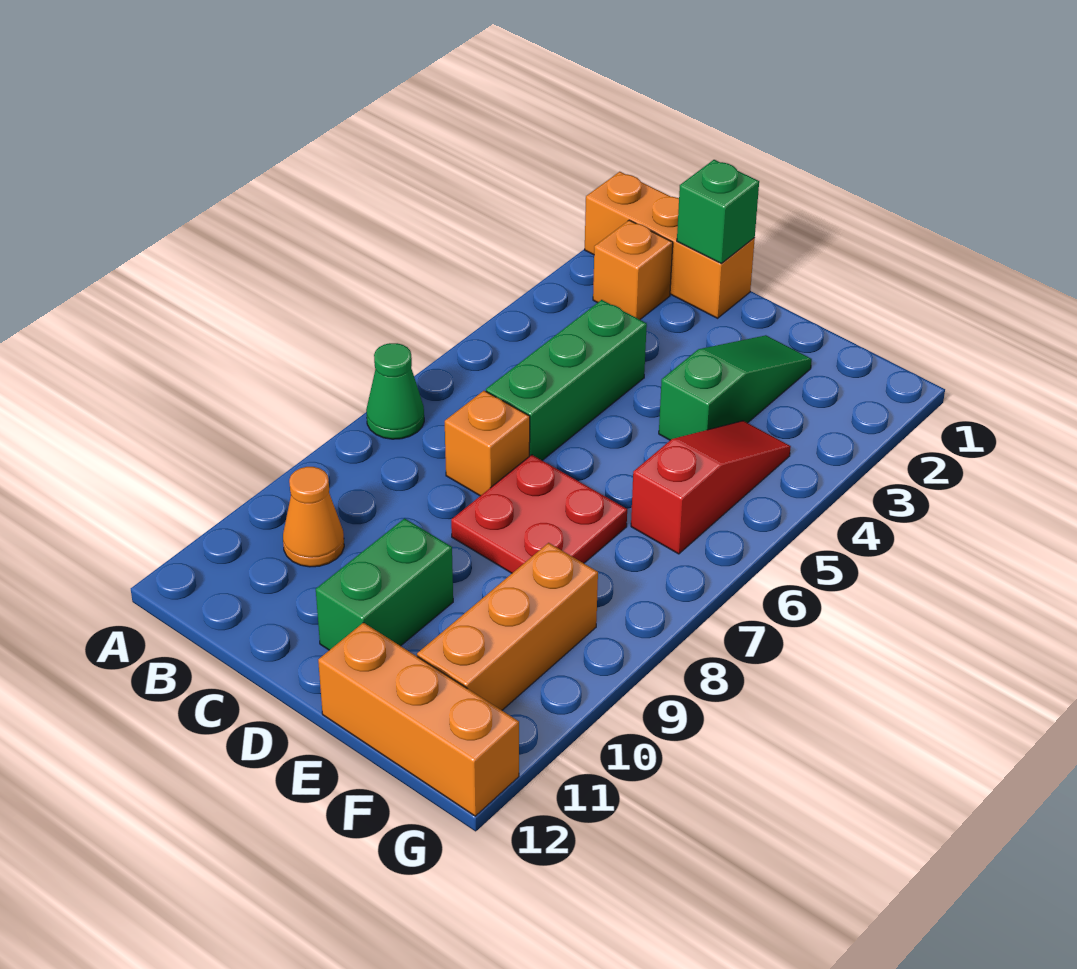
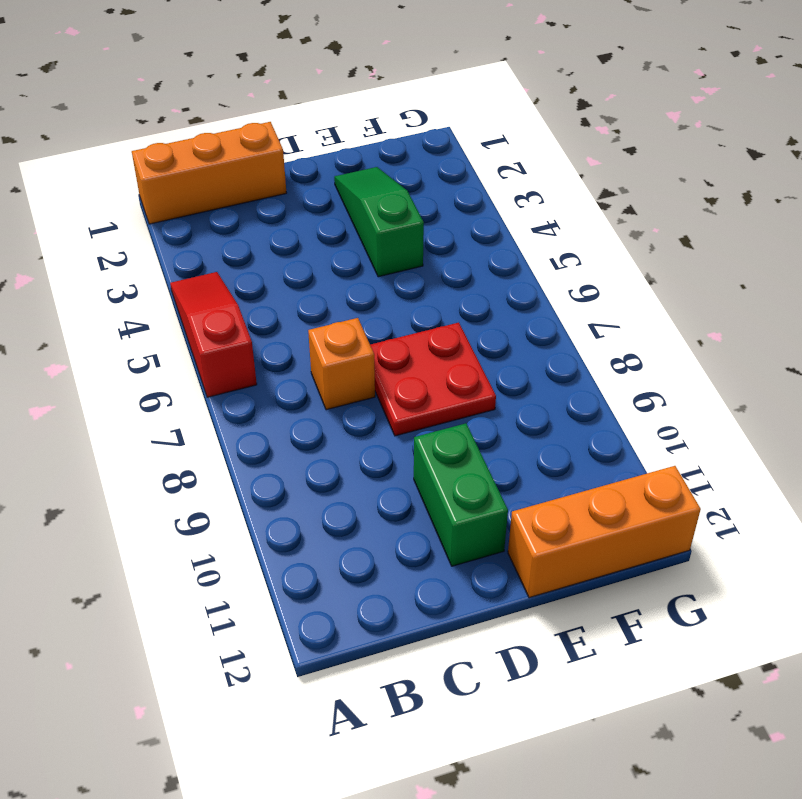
red 1x3 slope [170,272,257,397] -> red 1x3 slope moved to [631,421,791,554]
none -> green 1x1 cone [366,343,424,439]
none -> orange 1x1 brick [593,220,673,320]
none -> orange 1x1 cone [283,467,344,567]

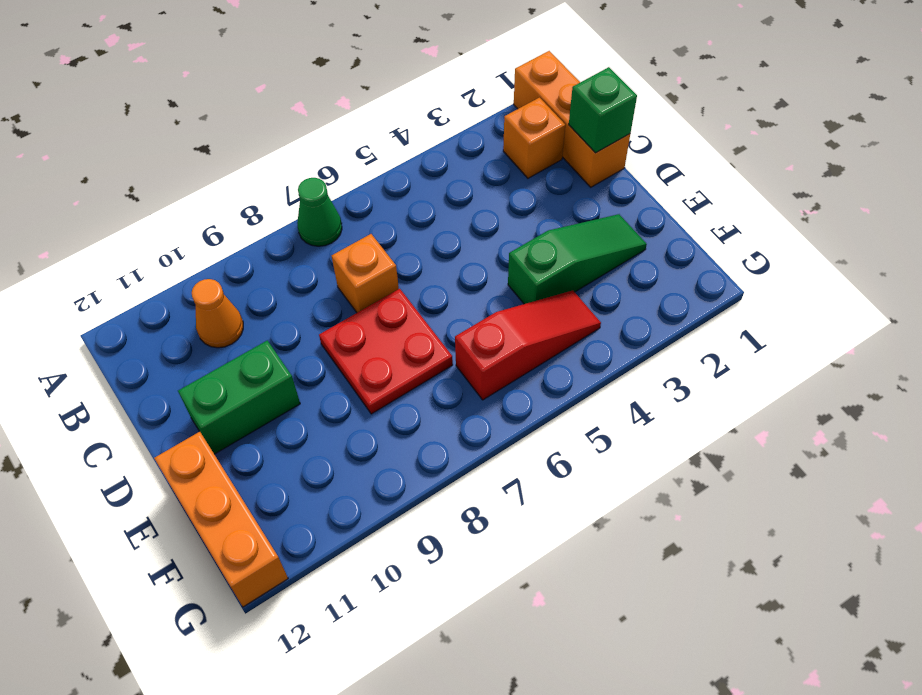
none -> green 1x3 brick [486,300,647,460]
none -> orange 1x3 brick [417,543,598,710]

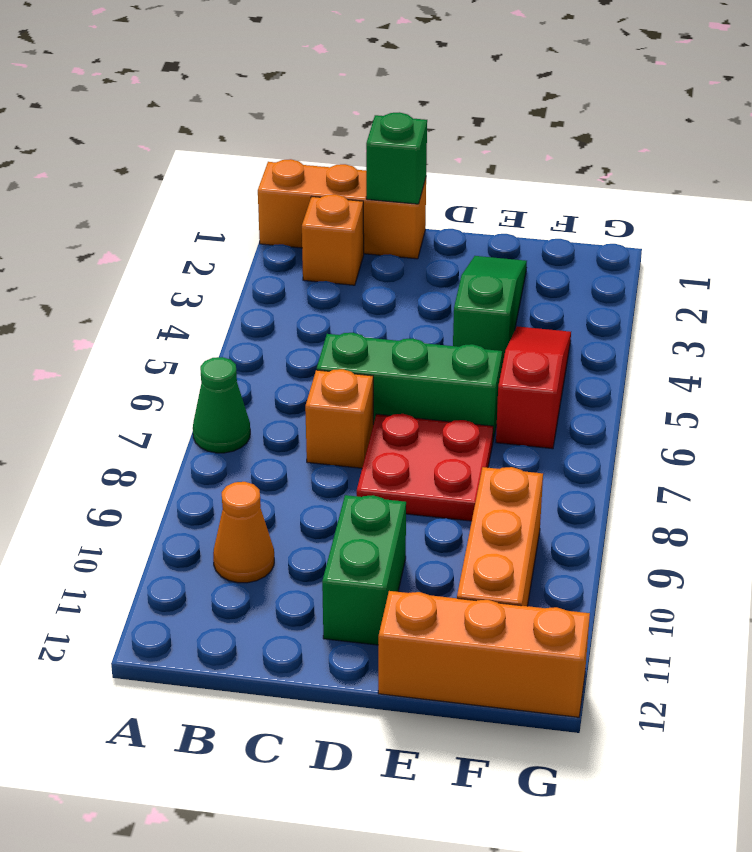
green 1x3 brick [317,333,502,440] -> green 1x3 brick turned to [486,300,647,460]

